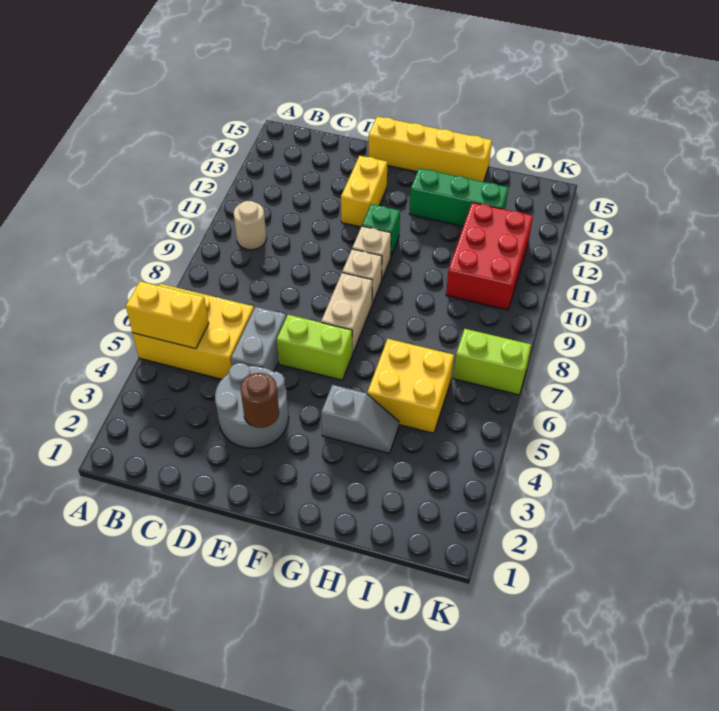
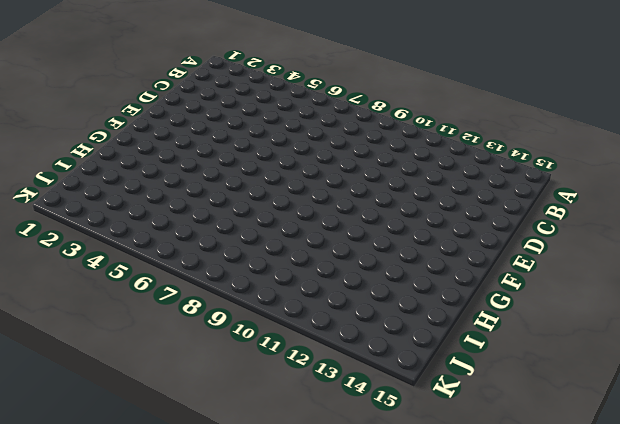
none -> yellow 2x3 brick [133,284,254,379]
none -> tan 1x1 round brick [233,201,267,250]
none -> grey 2x2 round brick [215,363,289,448]

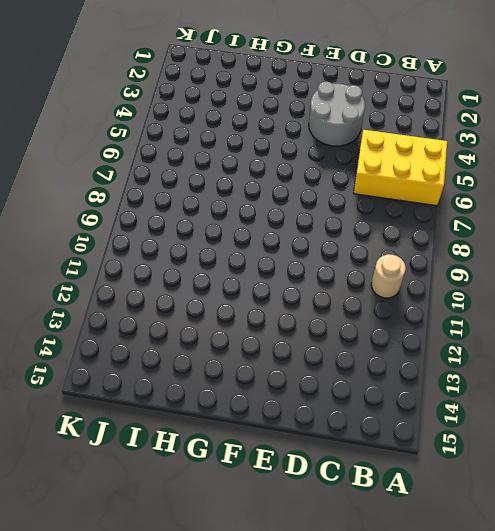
none -> grey 1x2 brick [231,307,286,372]
none -> lime 1x2 brick [277,315,352,380]
none -> yellow 1x2 brick [341,156,387,227]

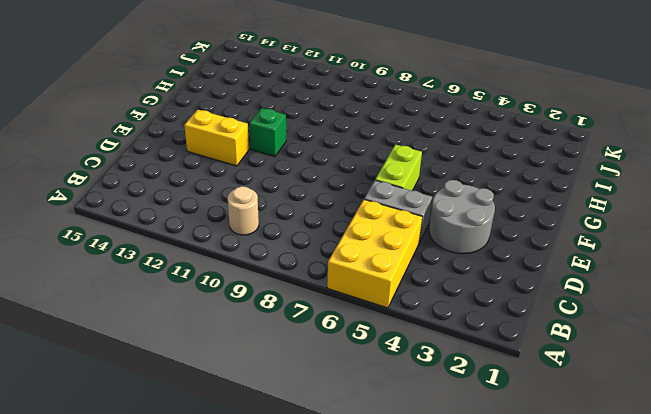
none -> yellow 1x4 brick [369,116,492,182]
none -> tan 1x2 brick [321,273,372,354]
none -> tan 1x1 brick [342,249,382,304]

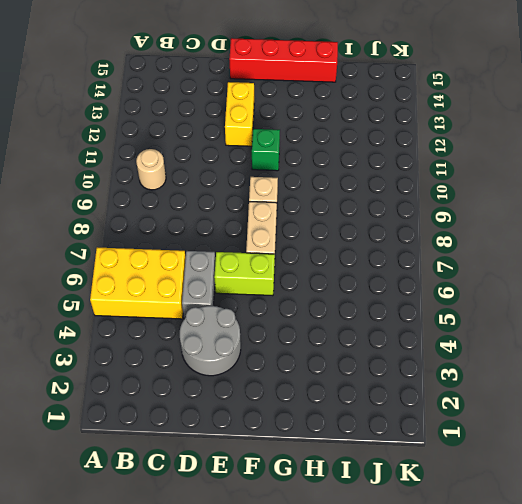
red 1x4 brick [229,38,338,82] -> yellow 1x4 brick [369,116,492,182]
none -> tan 1x1 brick [352,226,391,281]
none -> grey 1x2 slope [321,385,399,453]
none -> green 1x3 brick [410,168,509,226]

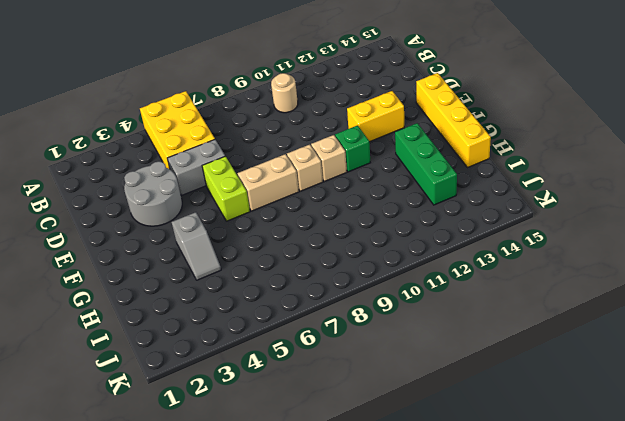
none -> yellow 2x2 brick [367,339,454,433]
none -> red 2x3 brick [446,202,533,310]
none -> lime 1x2 brick [453,329,531,395]

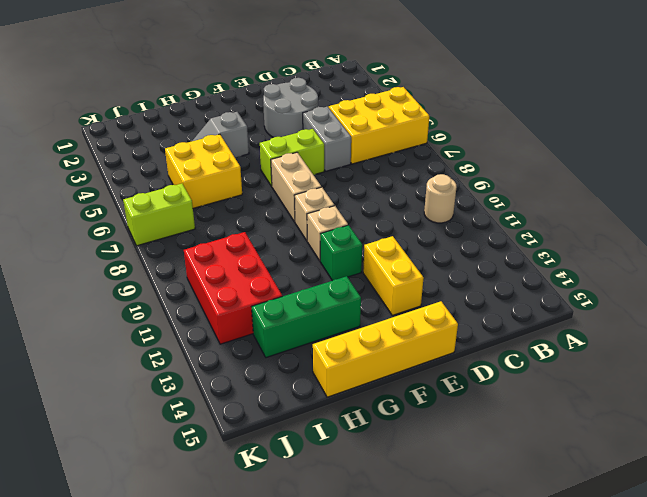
none -> yellow 1x2 brick [126,281,209,349]
none -> brown 1x1 round brick [240,373,279,428]

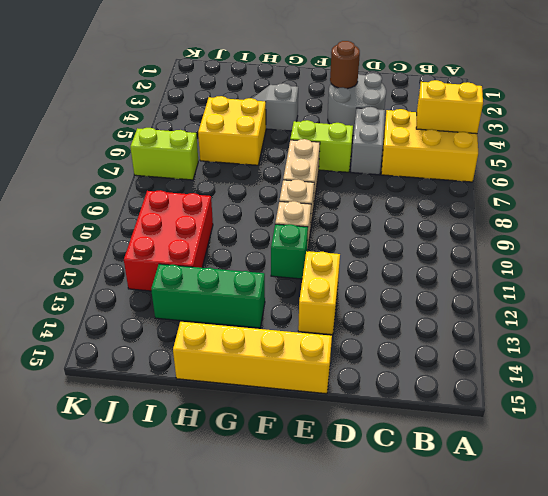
none -> tan 1x1 round brick [233,201,267,250]

